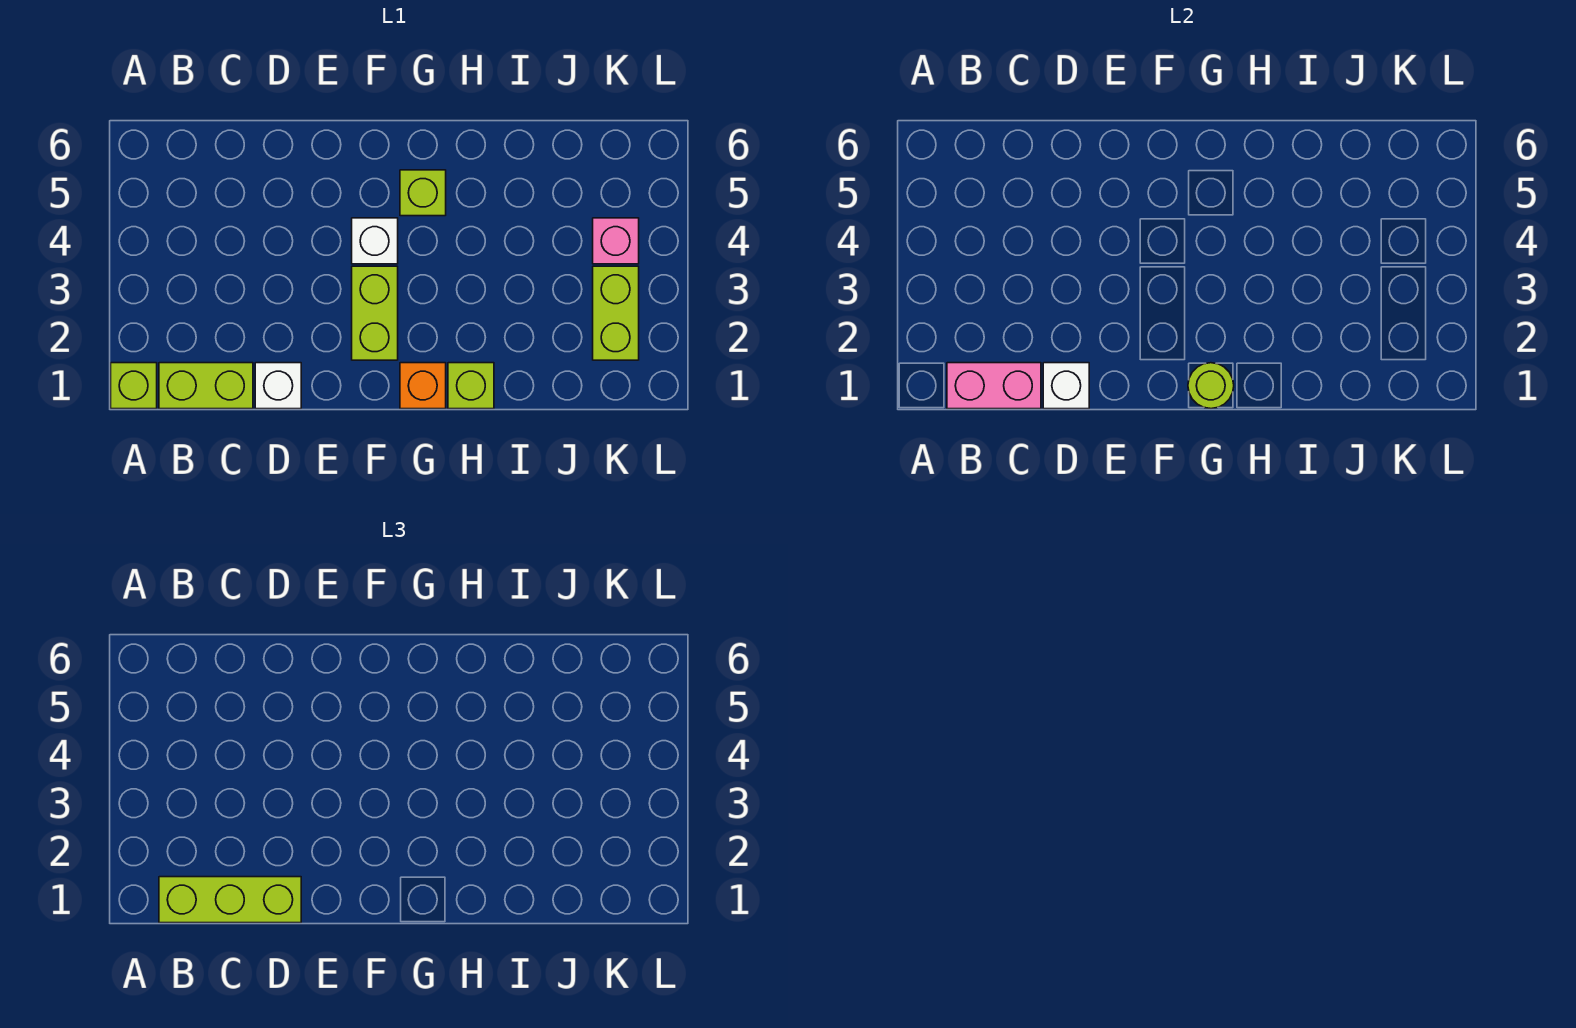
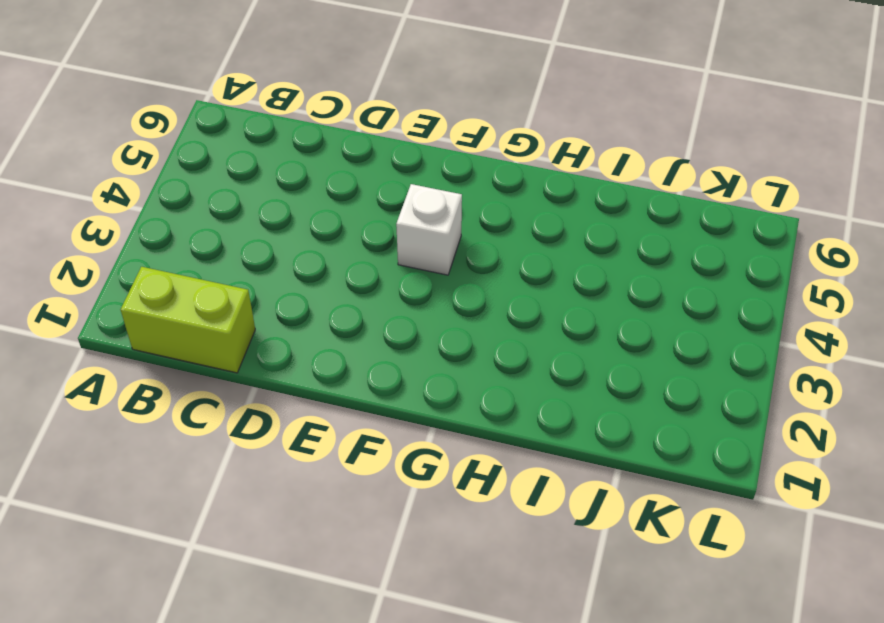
none -> lime 1x1 brick [111,363,157,409]
none -> white 1x1 brick [255,363,301,409]
none -> lime 1x2 brick [352,266,398,360]

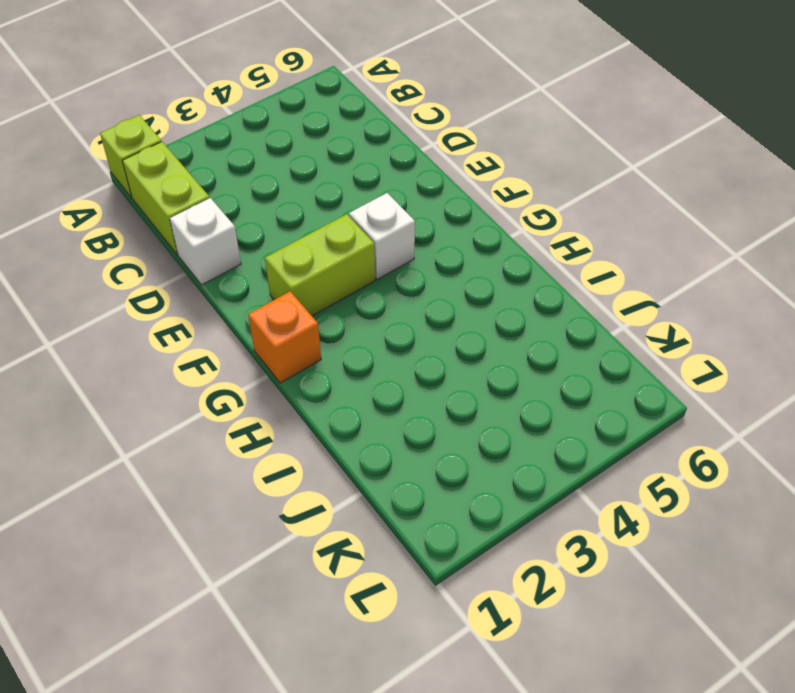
none -> lime 1x1 brick [400,170,446,216]
none -> lime 1x1 brick [448,363,494,409]
none -> lime 1x2 brick [593,266,639,360]

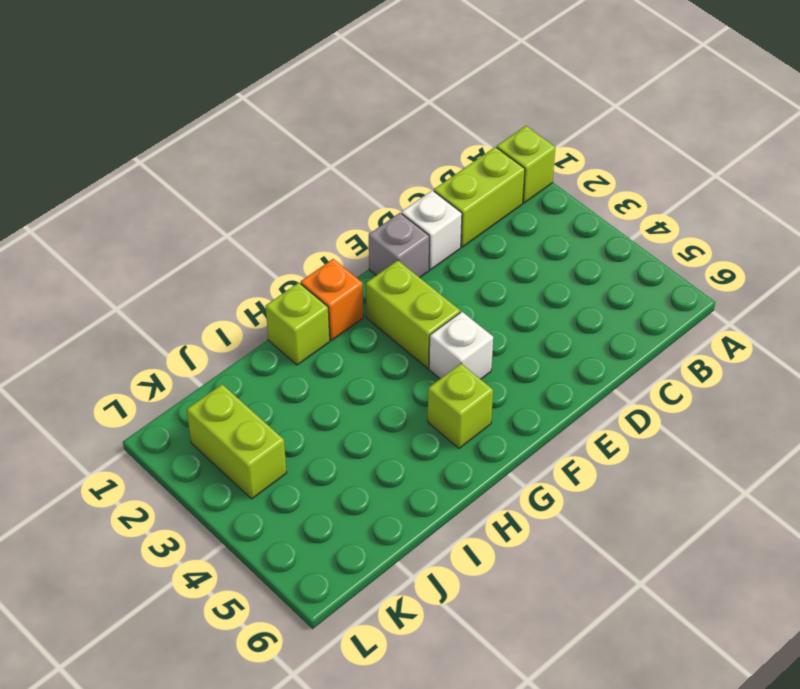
grey 1x1 brick [369,213,429,278] -> none
none -> pink 1x1 brick [593,218,639,264]
none -> pink 1x2 brick [947,363,1041,409]
none -> white 1x1 brick [1043,363,1089,409]

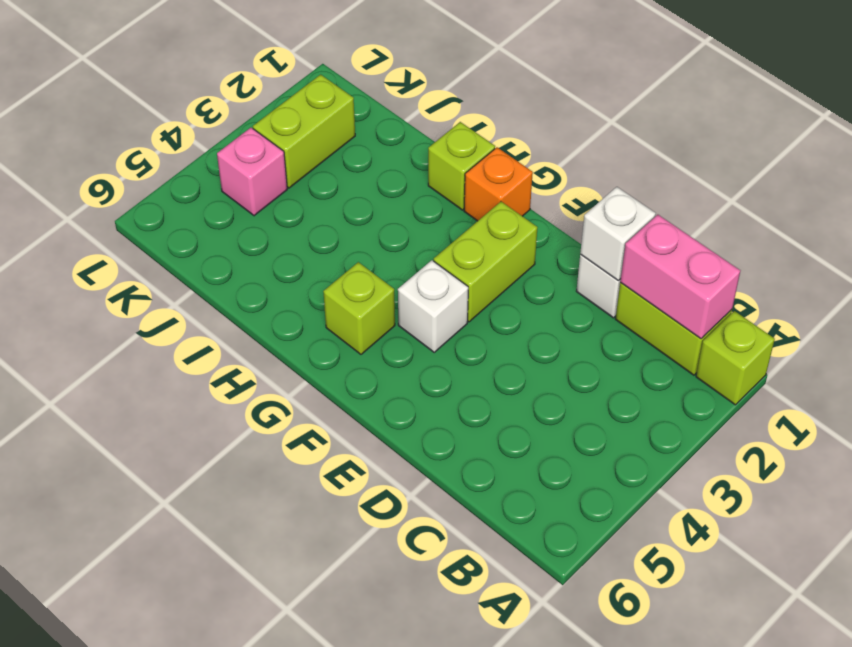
none -> lime 1x1 round brick [1188,363,1234,409]
none -> lime 1x3 brick [159,877,301,923]

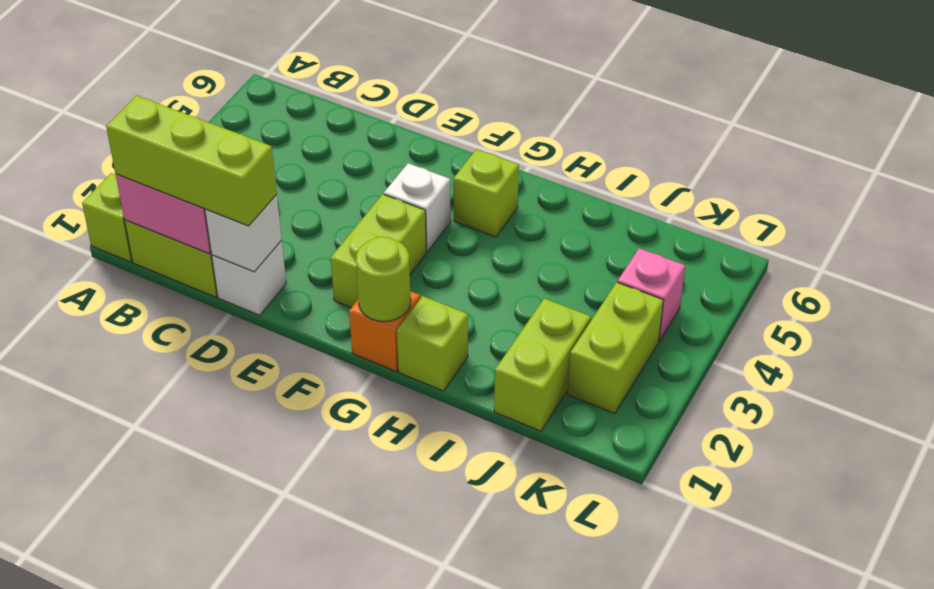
lime 1x2 brick [494,298,591,431] -> none

